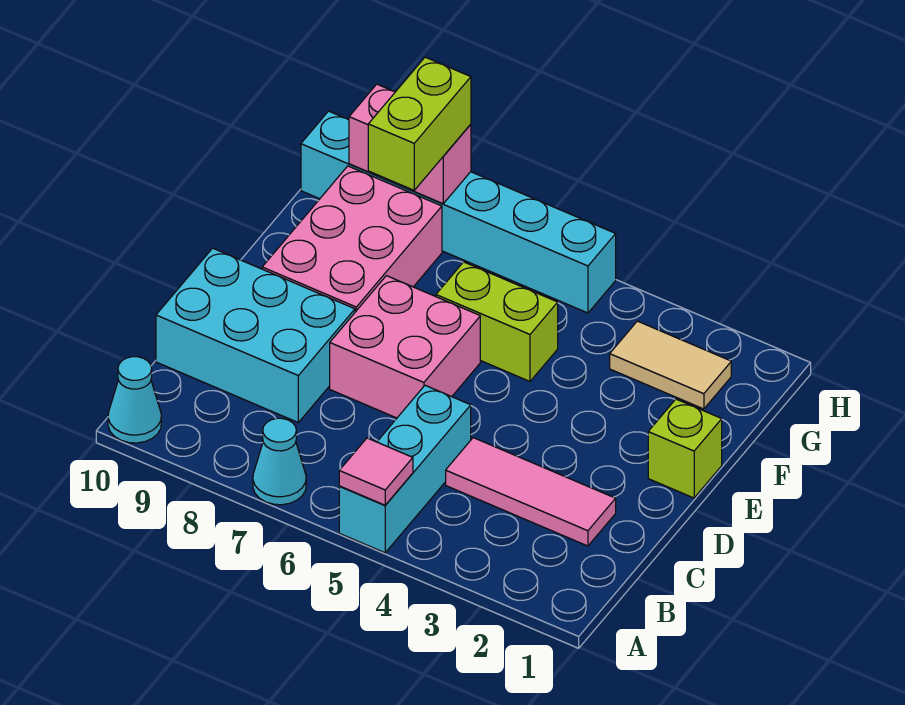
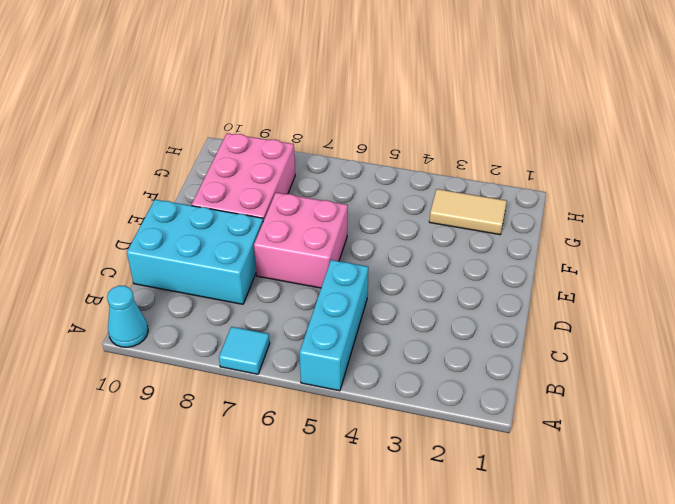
cyan 1x1 tile [219,327,270,374] -> cyan 1x1 cone [253,418,306,505]
none -> pink 1x3 tile [446,438,616,546]
none -> lime 1x1 brick [648,399,722,498]
none -> lime 1x2 brick [436,262,558,381]

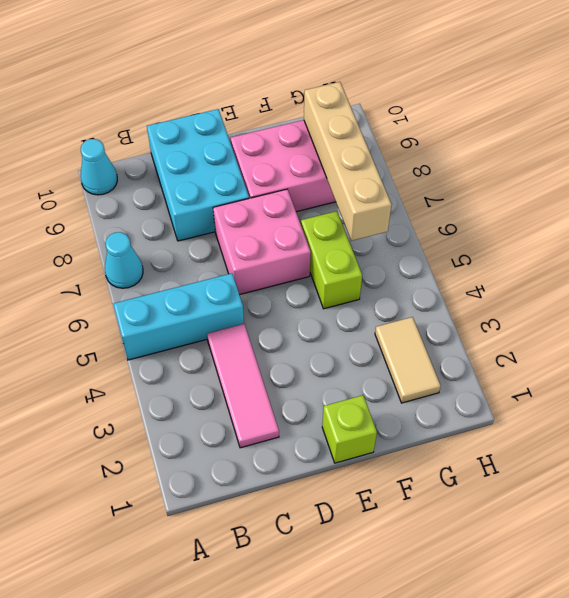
tan 1x4 brick [304,82,392,241] -> none
none -> cyan 1x6 brick [301,111,616,313]
none -> pink 1x1 tile [339,438,413,505]
none -> pink 1x2 brick [349,84,471,204]

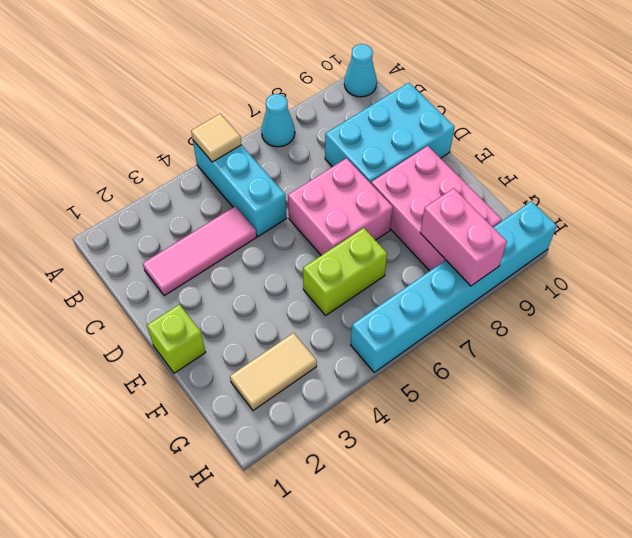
tan 1x1 tile [191,114,241,162] -> pink 1x1 tile [339,438,413,505]
pink 1x2 brick [420,188,507,286] -> pink 1x2 brick turned to [349,84,471,204]
none -> lime 1x2 brick [368,57,471,190]

